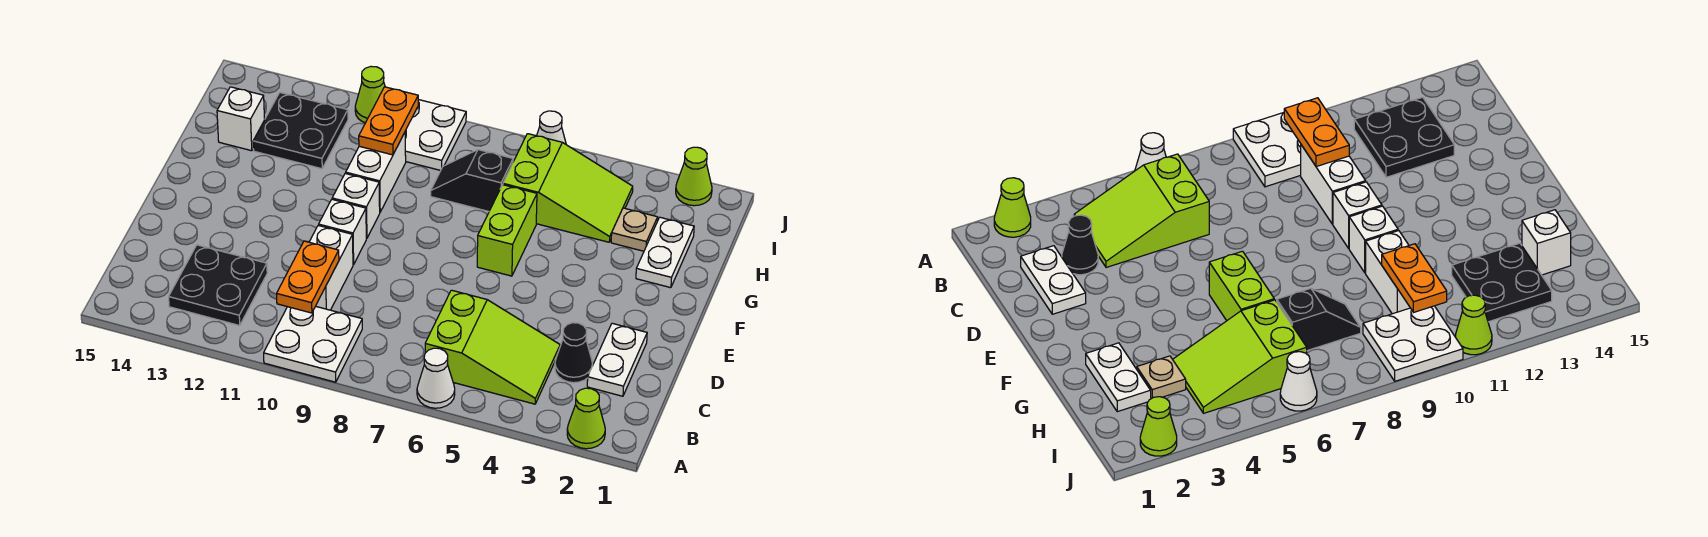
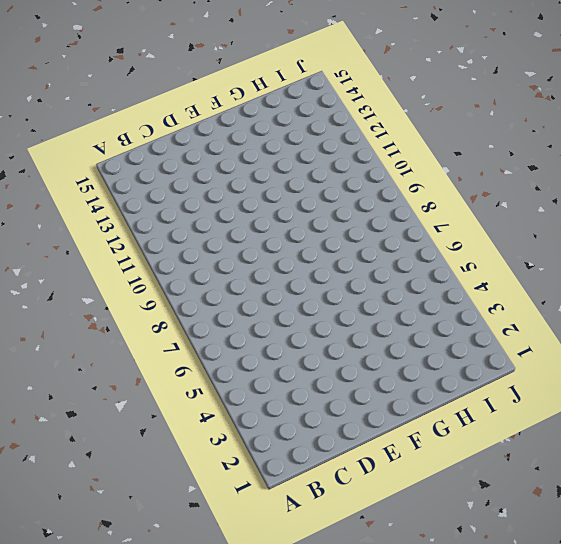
none -> lime 1x1 cone [567,388,605,449]
none -> white 1x1 cone [417,348,455,408]
none -> white 2x2 plate [264,306,362,382]

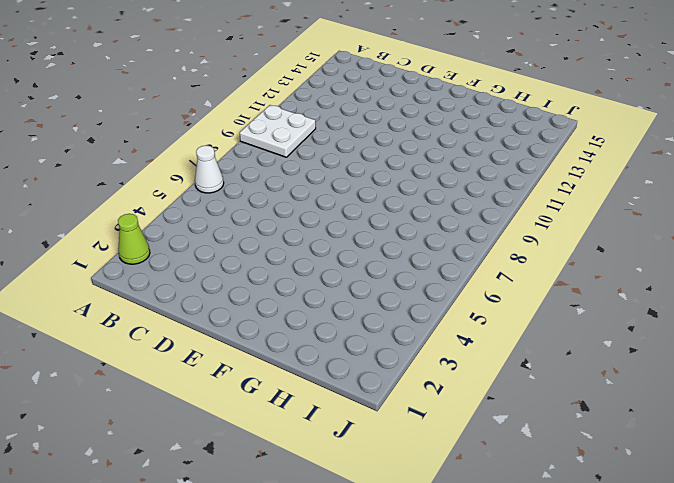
none -> lime 2x3 slope [425,290,560,404]
none -> black 2x2 plate [169,245,267,325]
none -> white 1x2 plate [587,323,647,396]

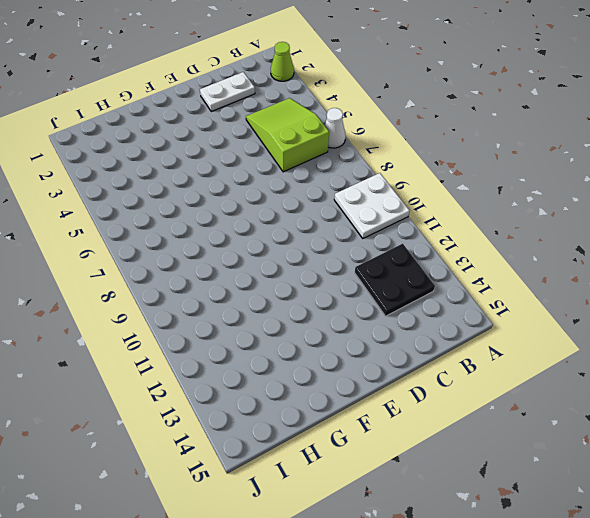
none -> black 1x1 cone [555,323,592,383]
none -> white 1x2 brick [310,225,353,310]
none -> white 1x1 brick [319,199,366,265]

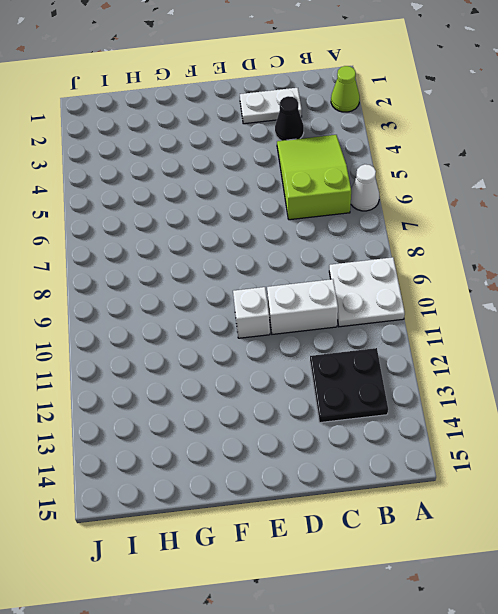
none -> lime 1x2 brick [477,185,537,276]
none -> white 1x1 brick [332,173,380,238]
none -> white 1x2 plate [636,217,694,288]

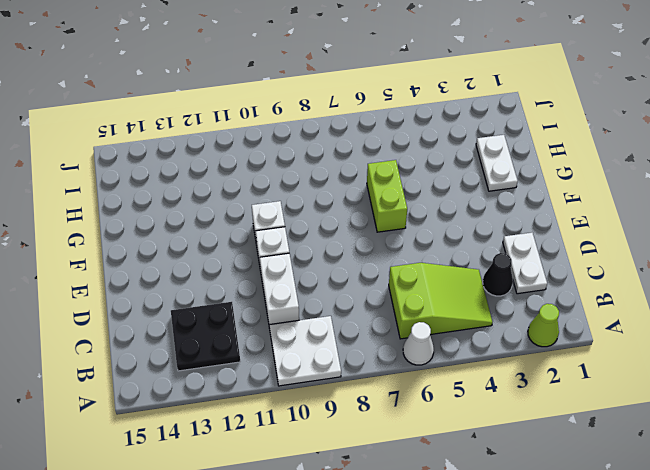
none -> white 1x2 brick [346,133,406,212]
none -> tan 1x1 plate [611,208,658,251]
none -> lime 2x3 slope [503,134,633,242]

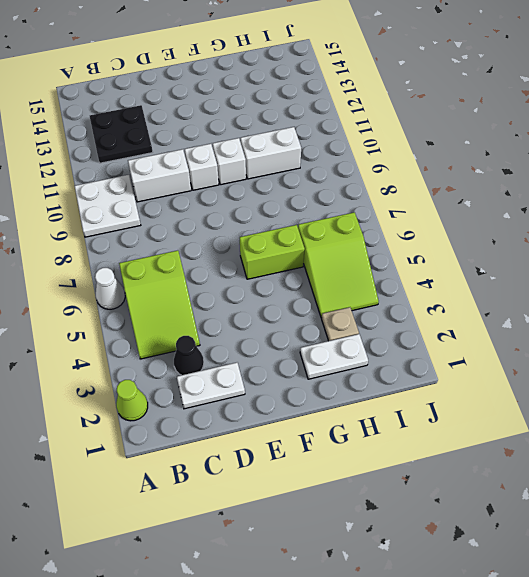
none -> black 1x2 slope [431,150,513,211]
none -> black 2x2 plate [253,93,348,169]
none -> white 1x1 brick [217,87,265,151]

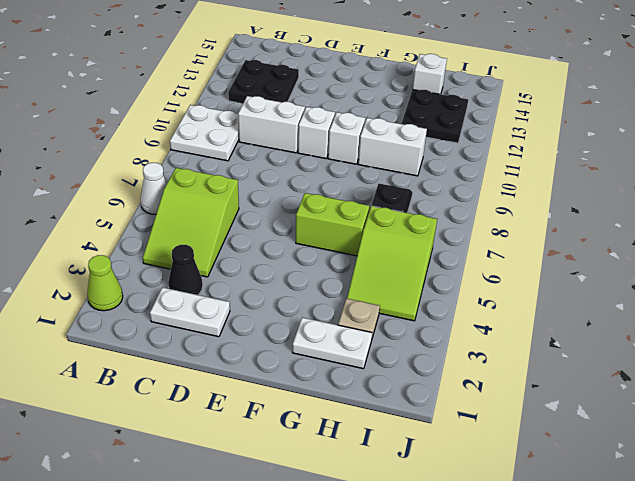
none -> white 2x2 plate [405,100,466,170]
none -> lime 1x1 cone [676,147,712,206]
none -> white 1x1 cone [537,111,566,144]

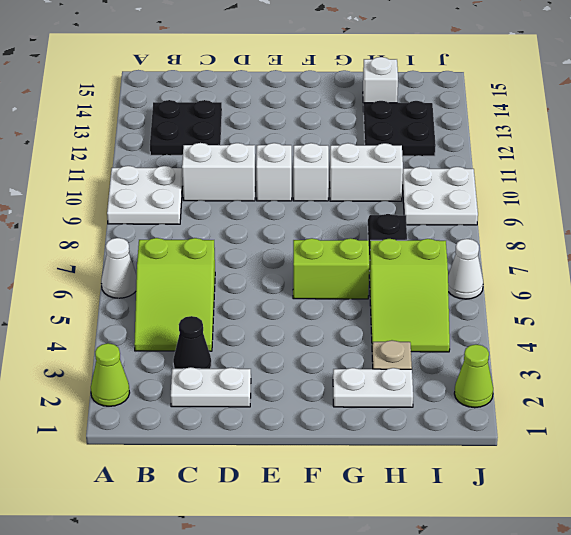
none -> lime 1x1 cone [355,67,385,123]
none -> orange 1x2 plate [277,241,339,313]
none -> orange 1x2 plate [359,87,418,155]

